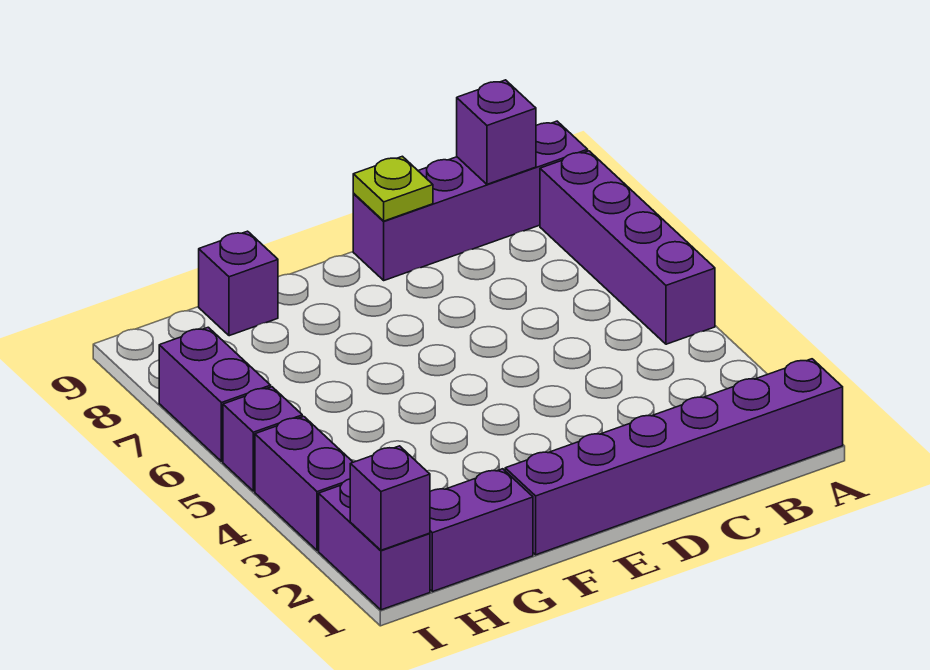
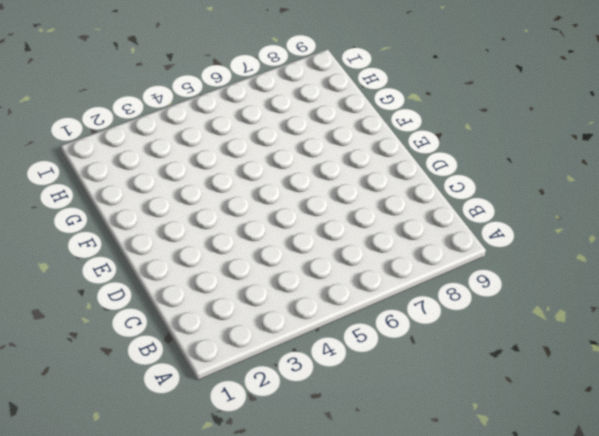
none -> purple 1x6 brick [505,359,843,555]
none -> purple 1x4 brick [540,151,715,344]
none -> purple 1x4 brick [353,121,588,280]

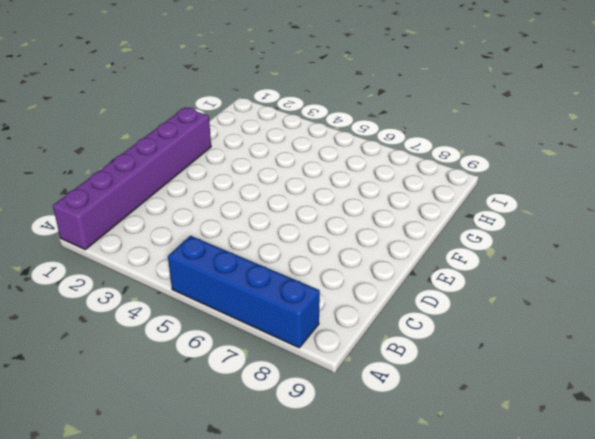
blue 1x4 brick [168,236,320,348] -> purple 1x4 brick [540,151,715,344]
none -> purple 1x4 brick [353,121,588,280]
none -> purple 1x2 brick [430,469,533,592]
none -> purple 1x1 brick [199,231,278,336]

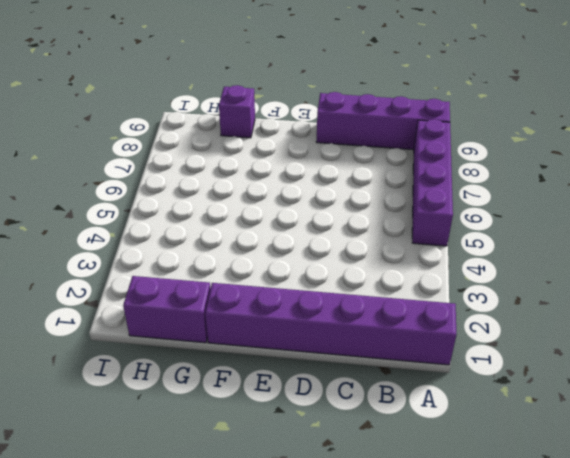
none -> purple 1x2 brick [319,479,430,610]
none -> purple 1x2 brick [255,416,353,551]
none -> purple 1x1 brick [223,387,302,491]

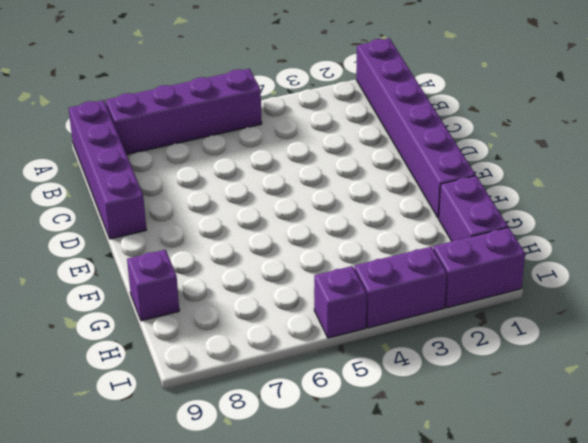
none -> purple 1x2 brick [159,327,271,461]
none -> purple 1x1 brick [457,80,536,184]
none -> lime 1x1 plate [353,156,433,221]

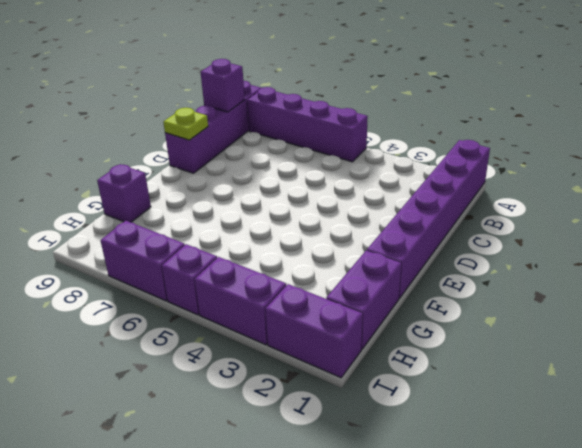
none -> purple 1x1 brick [350,446,430,550]

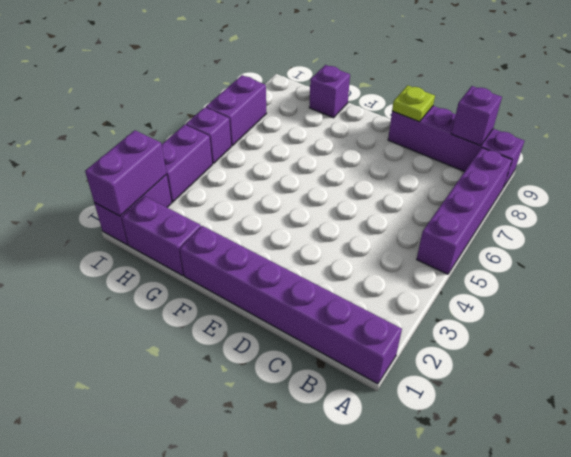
purple 1x2 brick [85,130,167,216] -> purple 1x1 brick [350,446,430,550]

